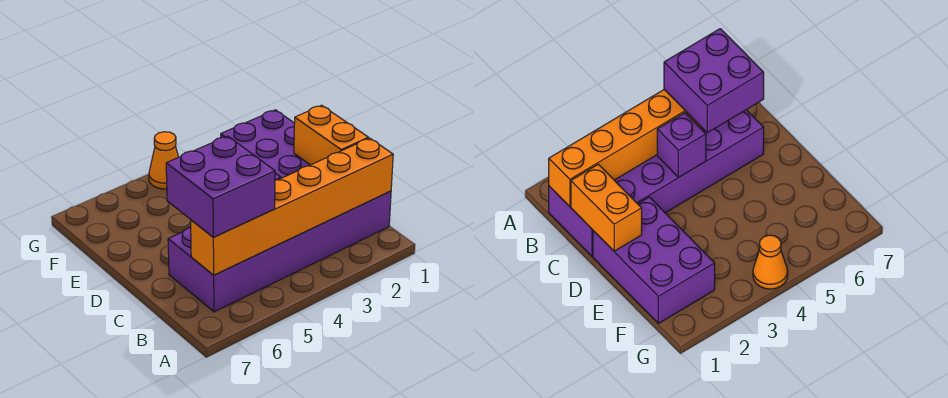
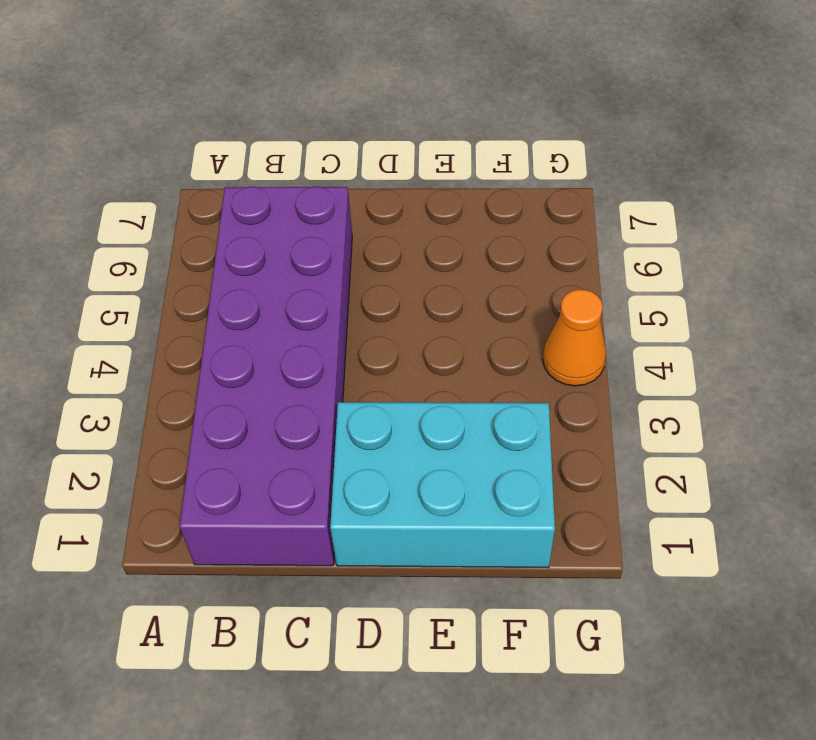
cyan 2x3 brick [330,402,555,568] -> purple 2x3 brick [221,110,310,178]
none -> orange 1x6 brick [190,138,393,275]
none -> orange 1x2 brick [294,105,368,165]

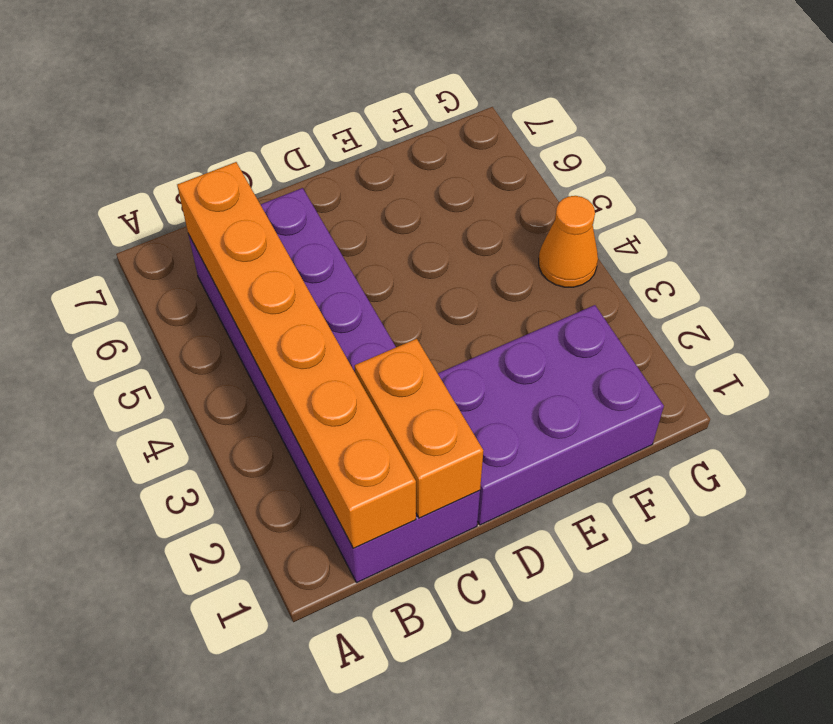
orange 1x2 brick [355,339,483,518] -> orange 1x2 brick turned to [294,105,368,165]
none -> purple 1x1 brick [657,113,706,178]
none -> purple 2x2 brick [166,136,275,237]

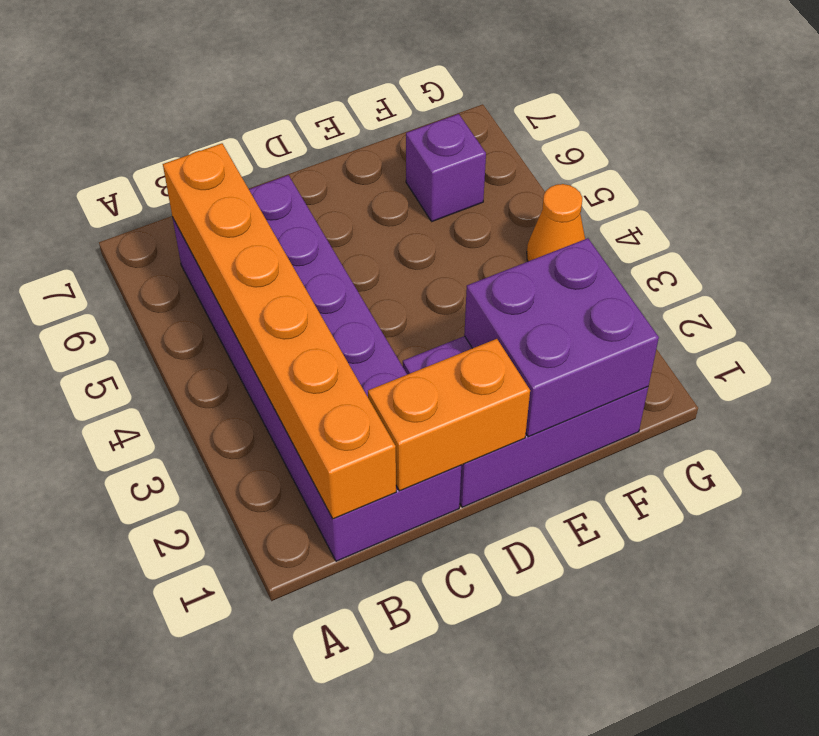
purple 2x2 brick [464,238,659,437] -> purple 2x2 brick moved to [166,136,275,237]
purple 1x1 brick [406,114,486,221] -> purple 1x1 brick moved to [657,113,706,178]

